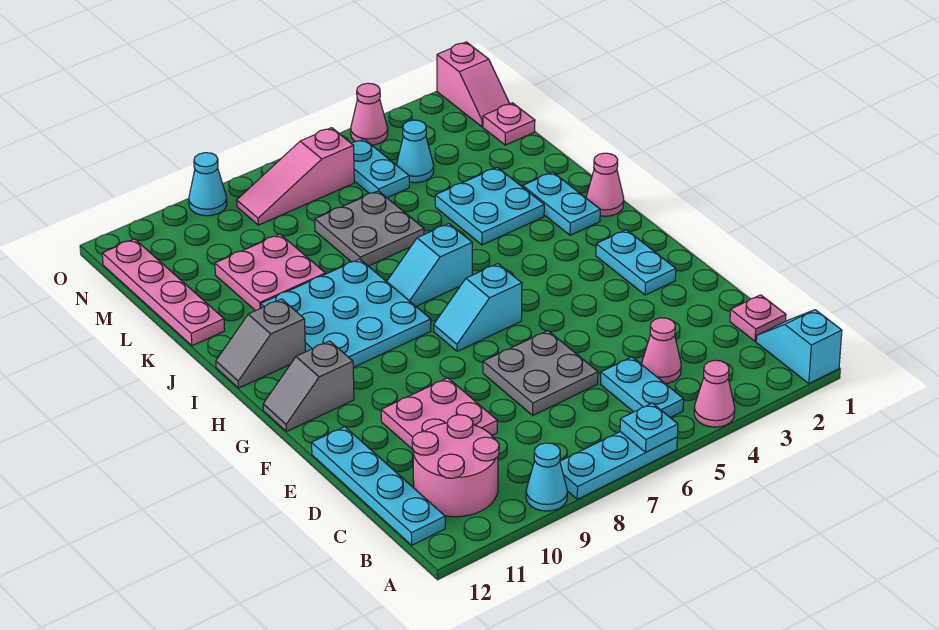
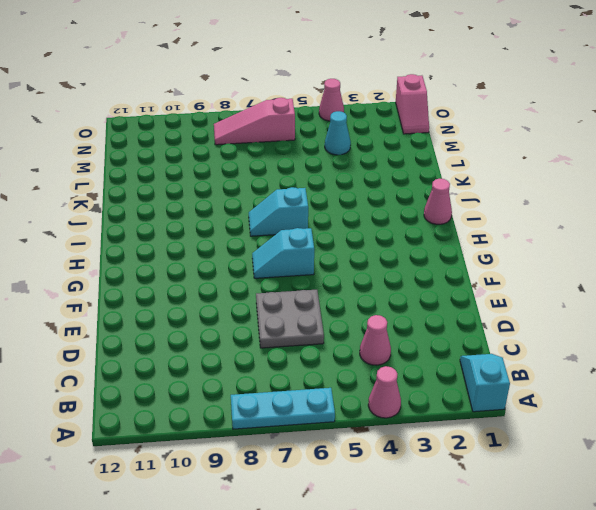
none -> cyan 1x1 cone [526,443,567,511]
none -> cyan 1x2 plate [601,357,684,418]
none -> pink 2x2 round brick [412,415,499,517]
none -> cyan 1x4 plate [312,427,445,545]

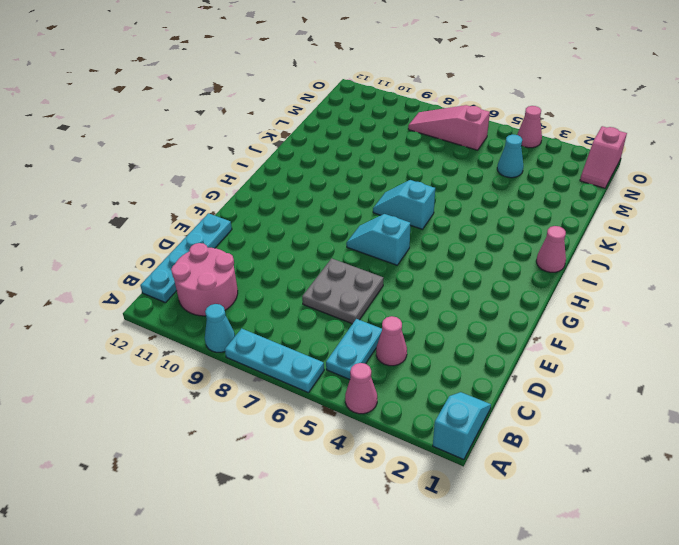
none -> pink 1x1 plate [730,295,786,341]
none -> pink 2x2 plate [381,378,497,449]
none -> cyan 1x2 plate [596,230,676,295]
none -> grey 1x2 slope [263,341,354,432]

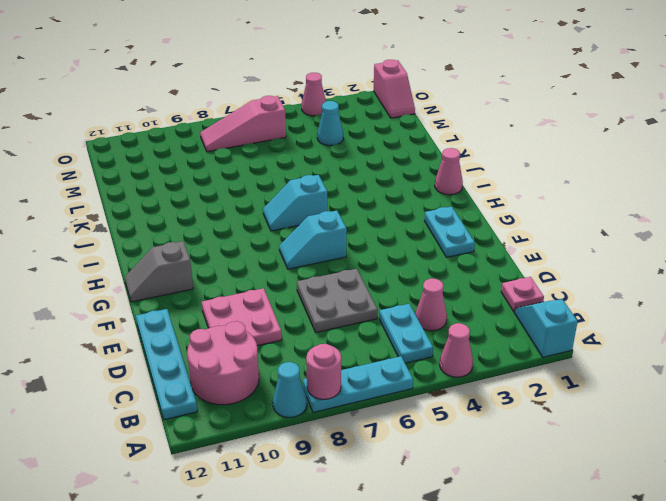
pink 1x1 round brick [306,344,341,399] -> none
none -> cyan 3x3 plate [261,259,431,367]
none -> cyan 1x2 plate [523,172,600,235]
none -> grey 1x2 slope [216,299,306,388]
none -> cyan 2x2 plate [435,167,544,245]

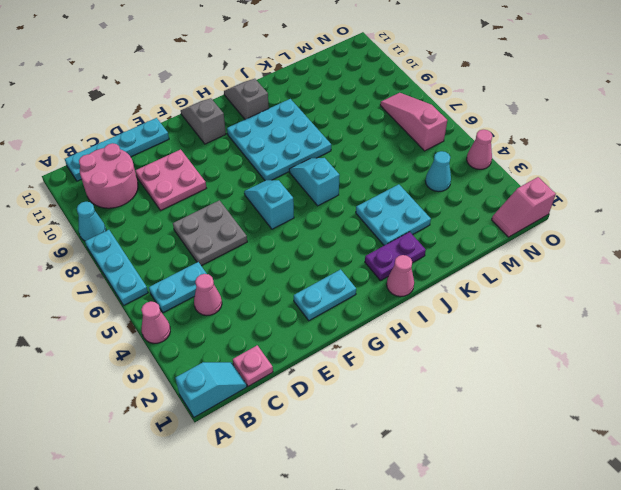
purple 1x2 plate [365,232,426,281] -> cyan 1x2 plate [523,172,600,235]
none -> grey 2x2 plate [315,191,424,266]
none -> pink 2x2 plate [215,234,325,311]
none -> pink 1x4 plate [102,239,225,346]
none -> pink 1x1 plate [483,103,535,145]

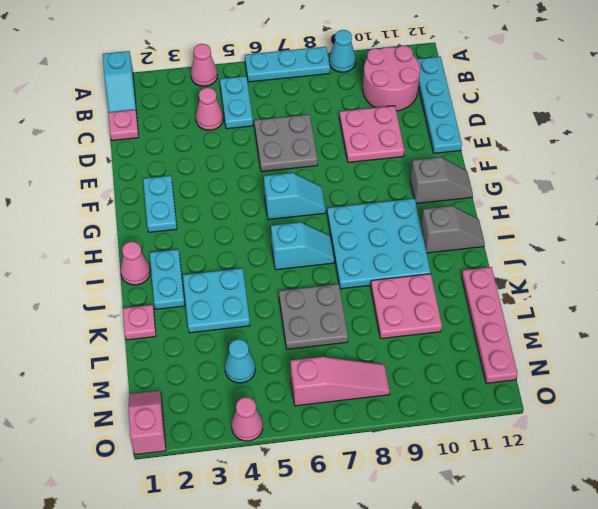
pink 1x1 plate [123,305,156,340] -> pink 1x1 plate moved to [483,103,535,145]
none -> cyan 1x2 plate [351,139,409,198]
none -> cyan 1x1 cone [189,153,227,216]
none -> cyan 1x1 plate [620,403,678,452]

